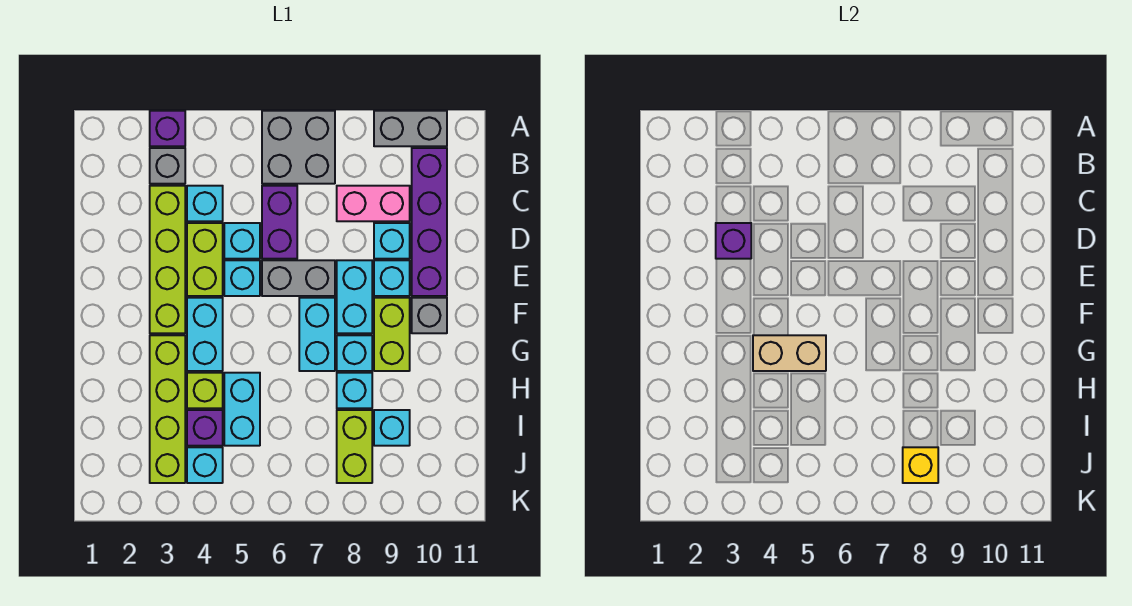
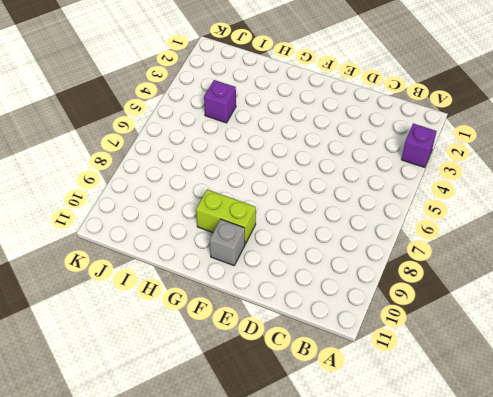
none -> grey 2x2 brick [262,111,335,184]
none -> grey 1x2 brick [374,111,447,146]
none -> grey 1x1 brick [150,148,185,184]
none -> purple 1x4 brick [412,148,447,296]

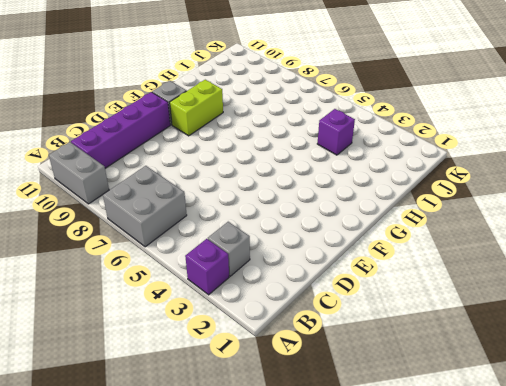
none -> lime 1x4 brick [150,186,185,333]
none -> cyan 1x1 brick [187,186,223,221]
none -> purple 1x2 brick [262,186,297,259]
none -> pink 1x2 brick [337,186,410,221]

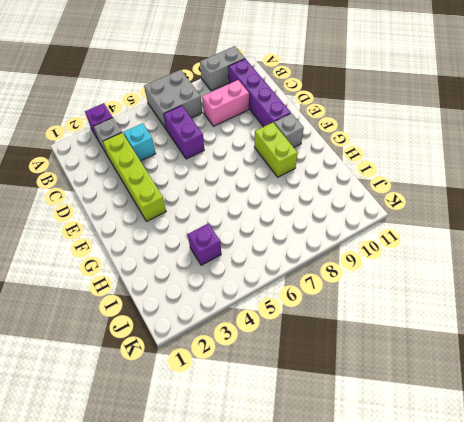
none -> lime 1x2 brick [187,223,223,296]
none -> cyan 1x1 brick [224,223,260,259]
none -> cyan 1x1 brick [374,223,410,259]
none -> cyan 1x1 brick [224,260,260,296]

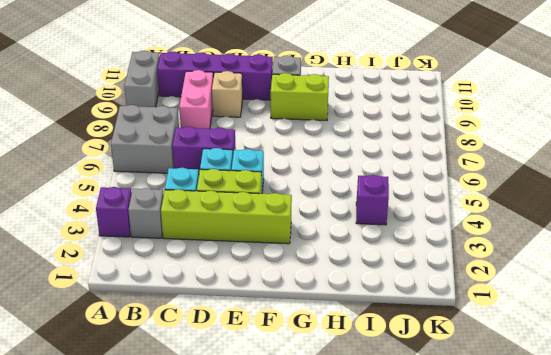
tan 1x1 brick [212,71,243,117] -> cyan 1x1 brick [374,223,410,259]
none -> grey 1x2 brick [262,260,335,296]
none -> cyan 1x2 brick [337,260,372,333]
none -> cyan 1x1 brick [374,260,410,296]
none -> cyan 1x2 brick [187,298,223,371]

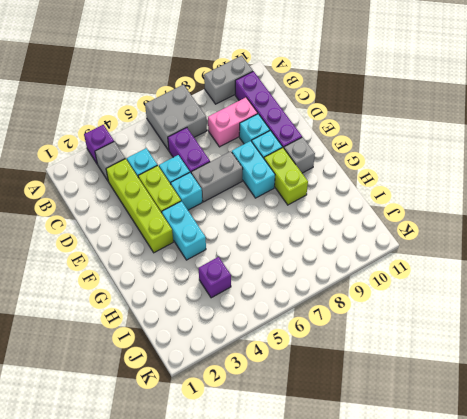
none -> cyan 1x2 brick [299,298,335,371]
none -> lime 1x4 brick [150,335,185,483]
none -> cyan 1x1 brick [337,335,372,371]
none -> lime 1x1 brick [187,373,223,408]

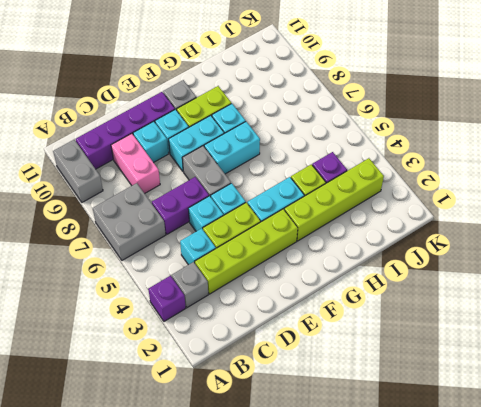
none -> cyan 1x2 brick [224,373,260,446]
none -> cyan 1x1 brick [337,373,372,408]
none -> lime 1x2 brick [337,410,372,483]
none -> cyan 1x1 brick [374,410,410,446]

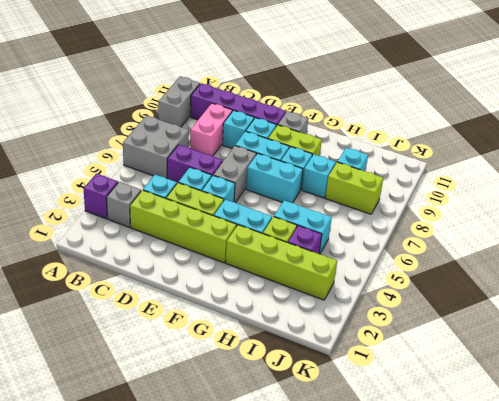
none -> cyan 1x1 brick [187,447,223,483]
none -> purple 1x1 brick [716,223,751,259]
none -> tan 1x2 brick [753,335,826,371]
none -> yellow 1x1 brick [903,447,938,483]

